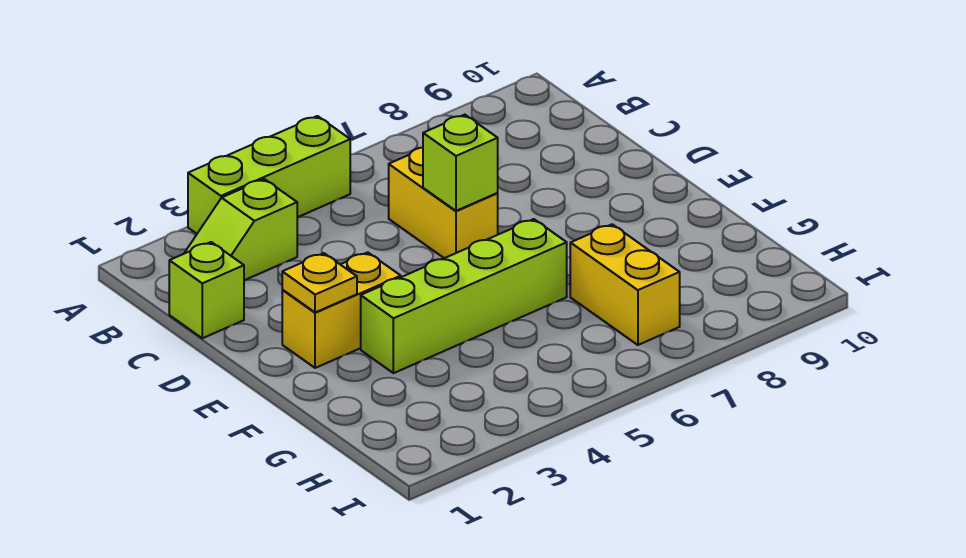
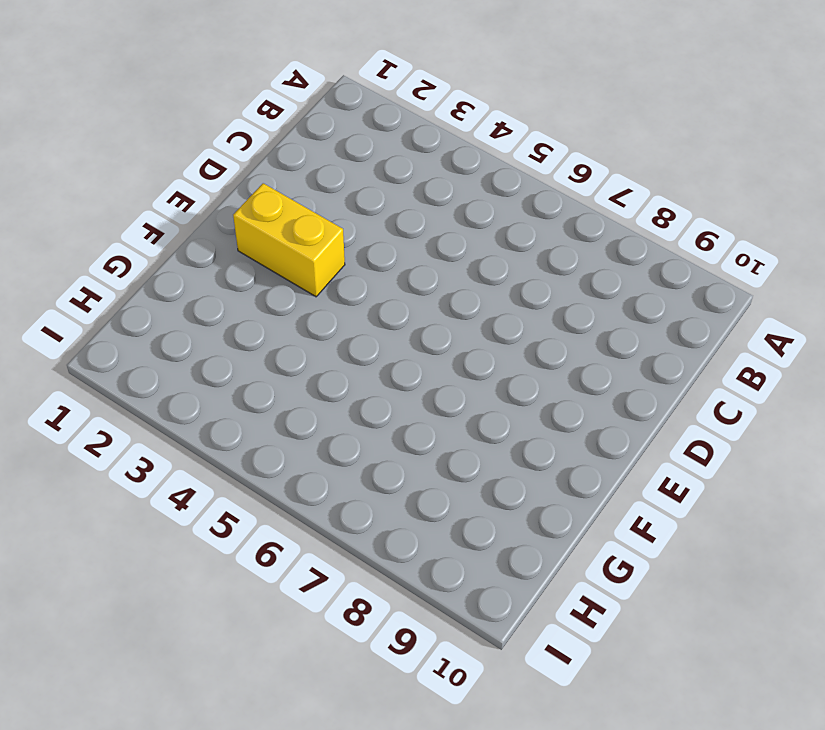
none -> lime 1x3 brick [188,116,350,234]
none -> lime 1x2 slope [184,179,297,280]

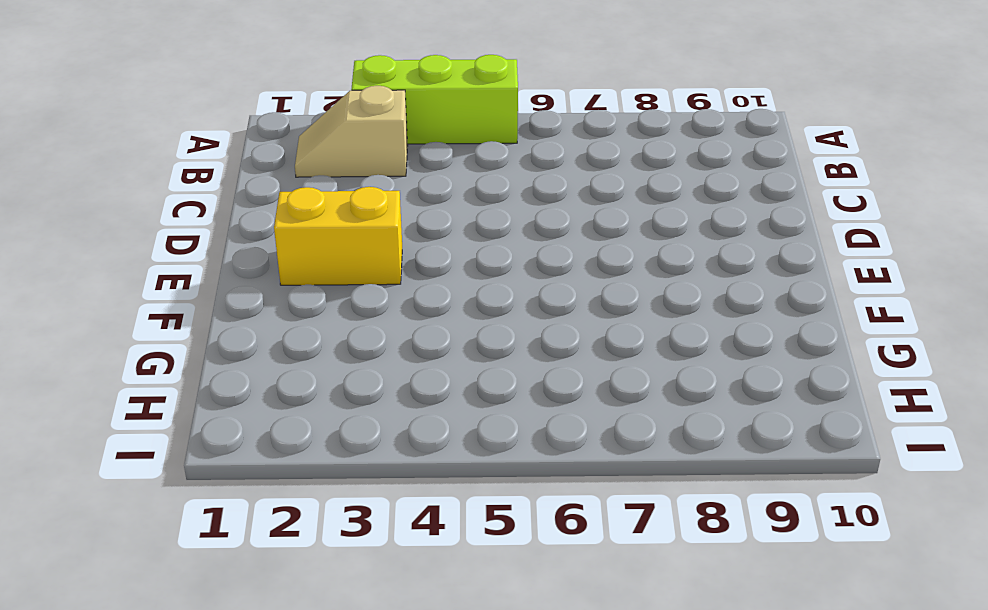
tan 1x2 slope [295,86,408,177] -> lime 1x2 slope [184,179,297,280]
none -> lime 1x1 brick [169,242,244,338]
none -> yellow 1x2 brick [389,148,498,258]

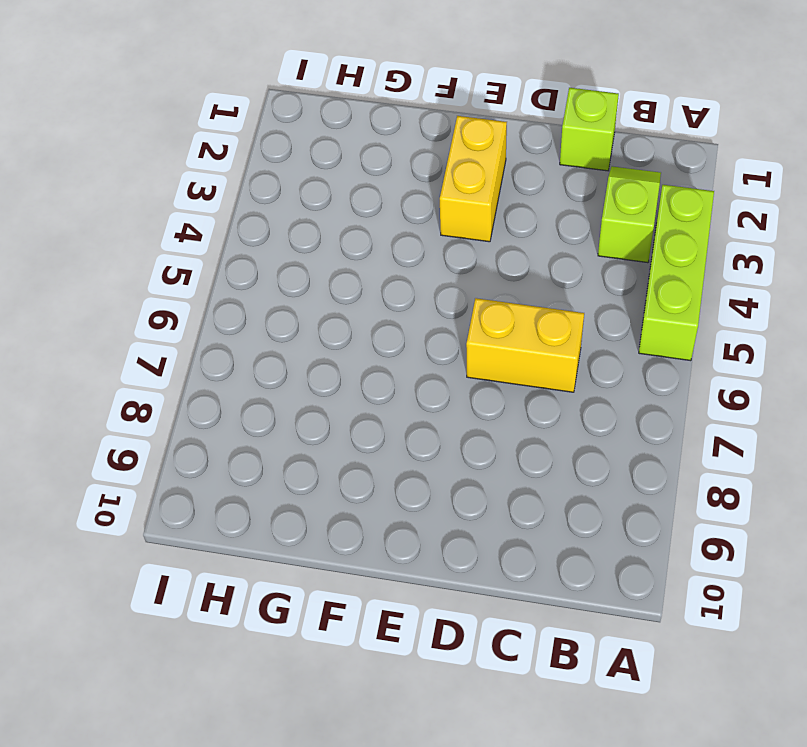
none -> lime 1x4 brick [361,219,567,373]
none -> yellow 1x2 brick [570,224,680,345]

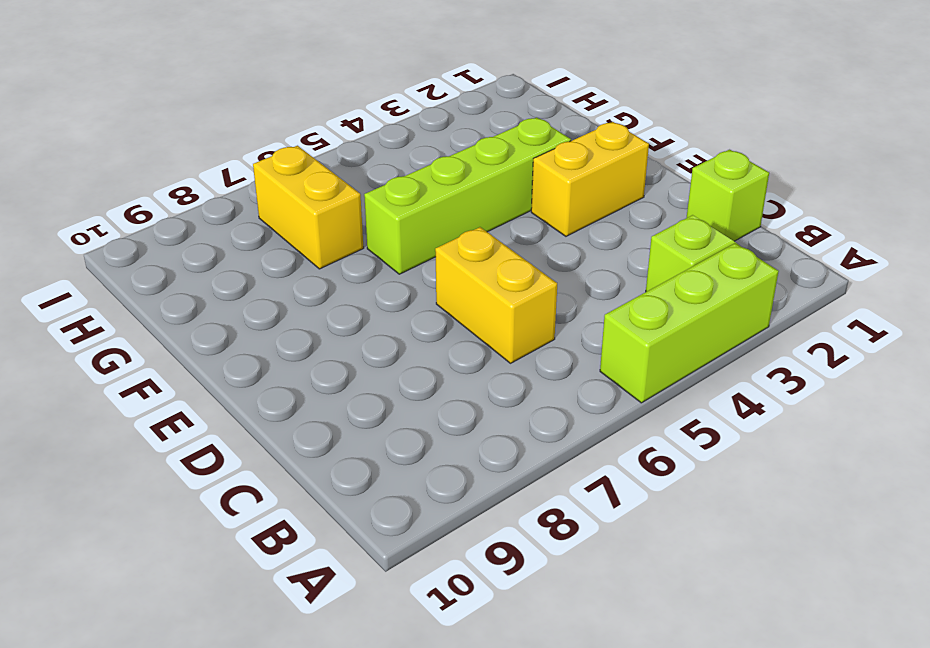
none -> lime 1x1 brick [423,115,498,211]
none -> yellow 1x1 plate [282,253,357,312]

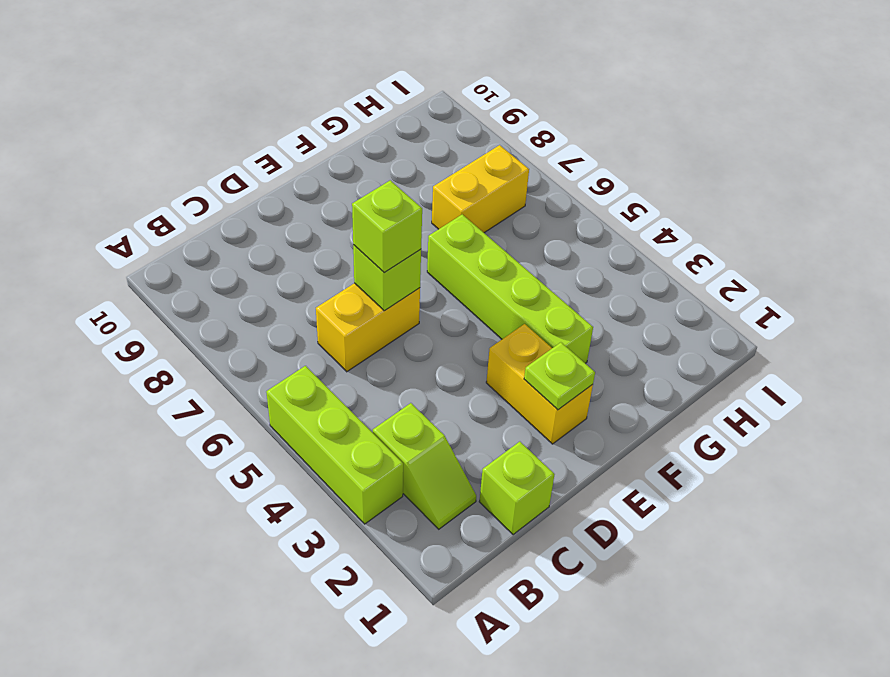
lime 1x1 brick [352,180,422,273] -> none
lime 1x1 plate [524,342,595,410] -> yellow 1x1 plate [282,253,357,312]

